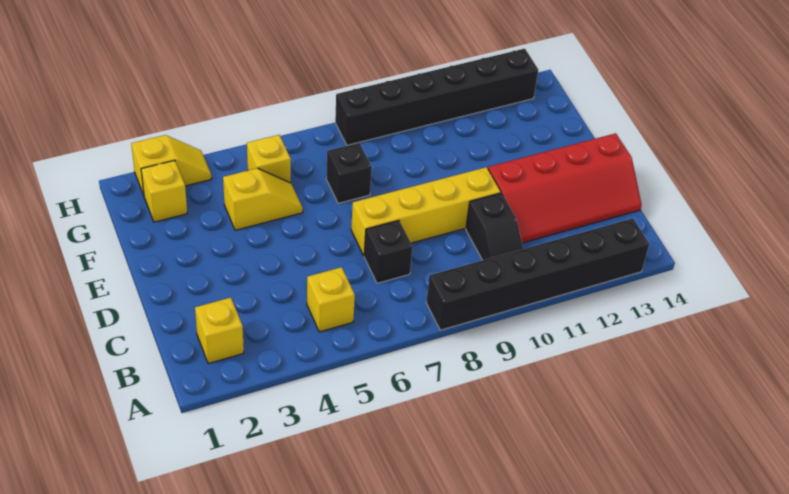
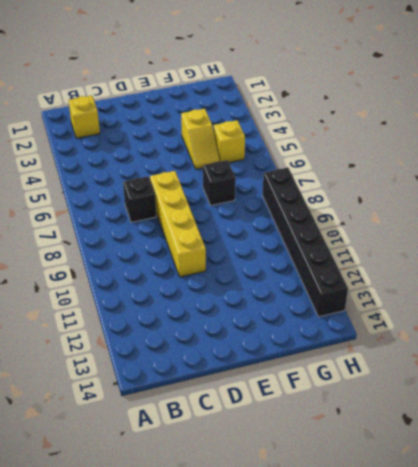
none -> black 1x6 brick [426,218,649,330]
none -> yellow 1x1 brick [307,267,355,332]
none -> black 1x2 slope [466,193,523,260]

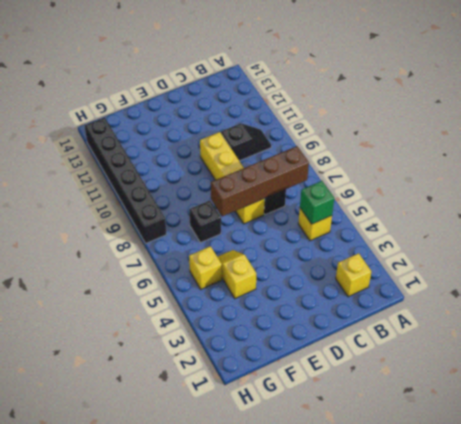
green 1x1 brick [300,181,334,224] -> none
brown 1x4 brick [211,146,309,216] -> none
none -> black 1x6 brick [426,218,649,330]
none -> red 2x4 slope [488,133,642,243]
none -> yellow 1x1 brick [141,160,187,222]

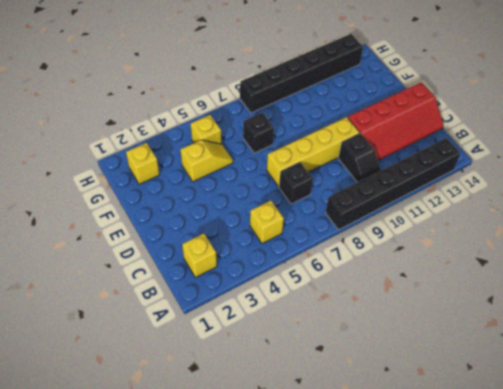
none -> yellow 1x2 slope [131,135,212,195]

